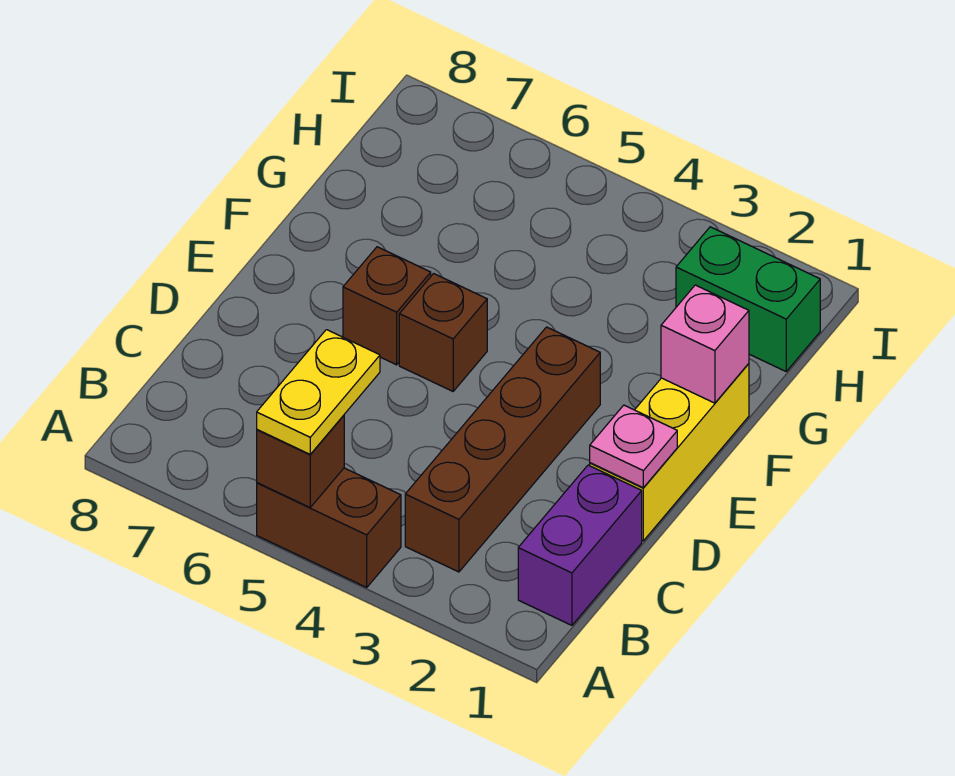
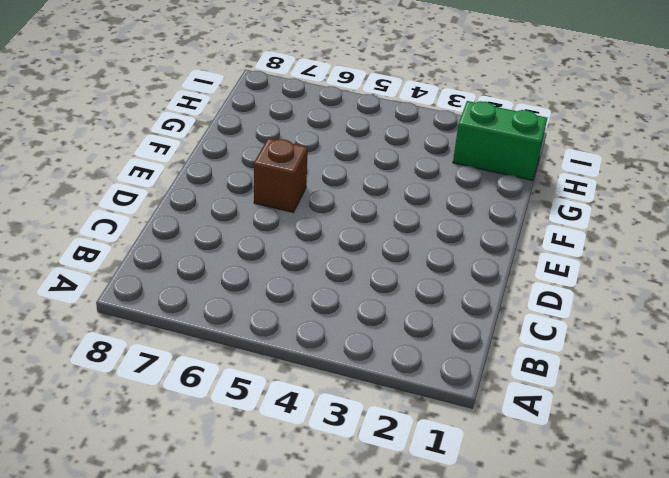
none -> brown 1x2 brick [257,468,401,587]
none -> purple 1x2 brick [518,465,642,625]

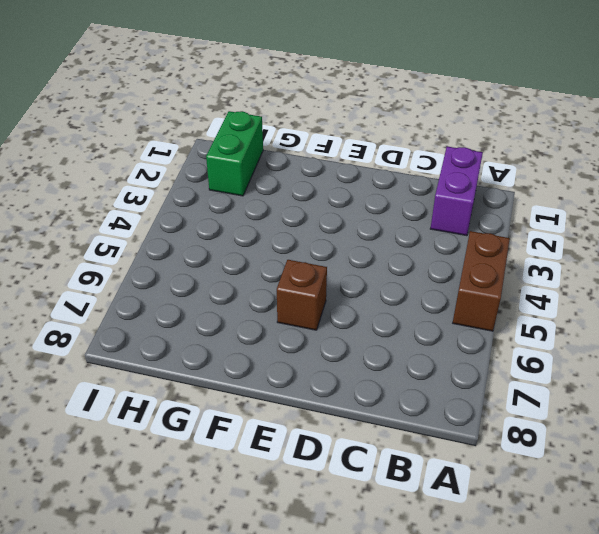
purple 1x2 brick [430,147,483,236] -> purple 1x2 brick turned to [518,465,642,625]
none -> brown 1x4 brick [405,327,600,572]
none -> yellow 1x3 brick [590,364,749,541]

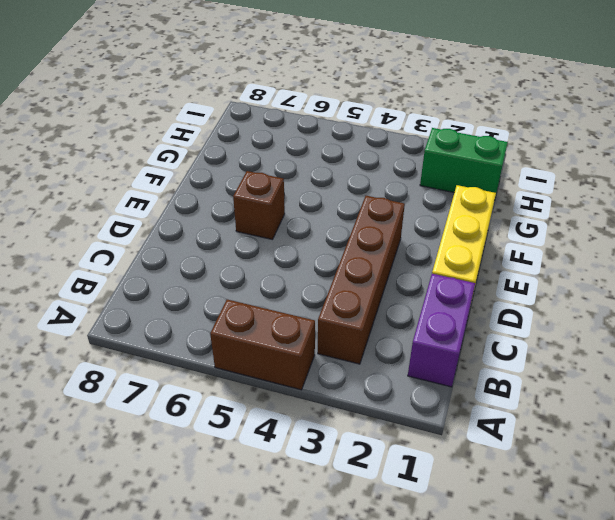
none -> brown 1x1 brick [399,274,487,391]
none -> brown 1x1 brick [257,415,344,507]

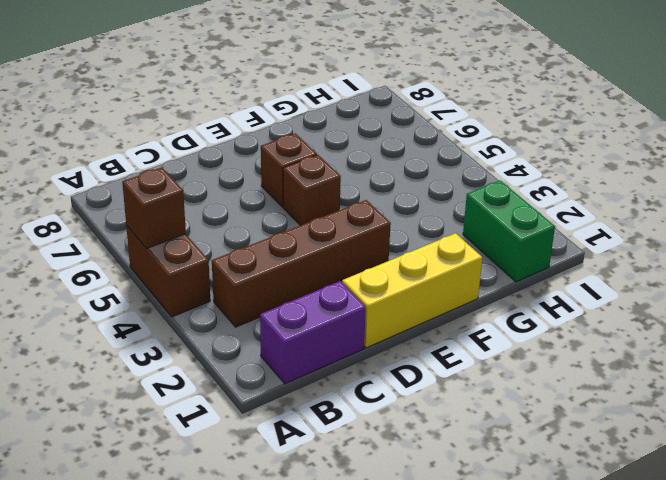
none -> pink 1x1 plate [590,405,677,488]
none -> pink 1x1 brick [661,285,749,403]

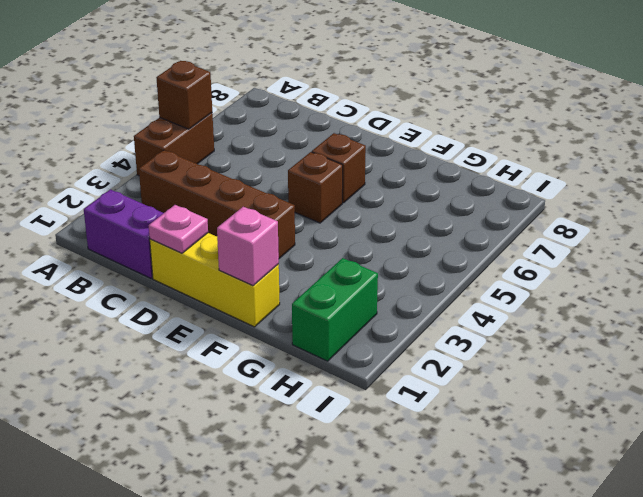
none -> yellow 1x2 plate [257,330,380,454]

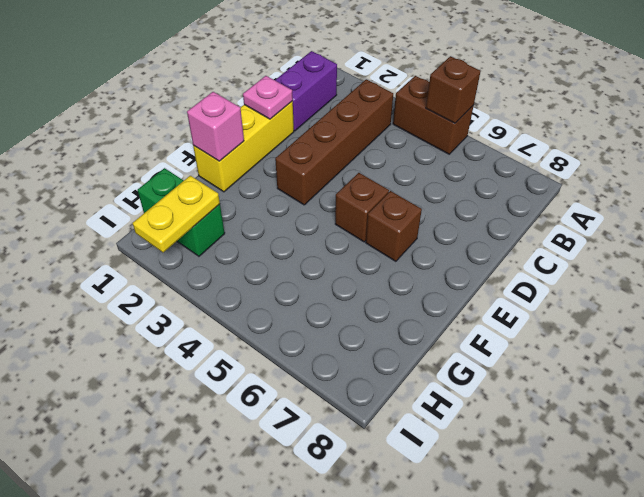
yellow 1x2 plate [133,176,220,253] -> yellow 1x2 plate moved to [257,330,380,454]

